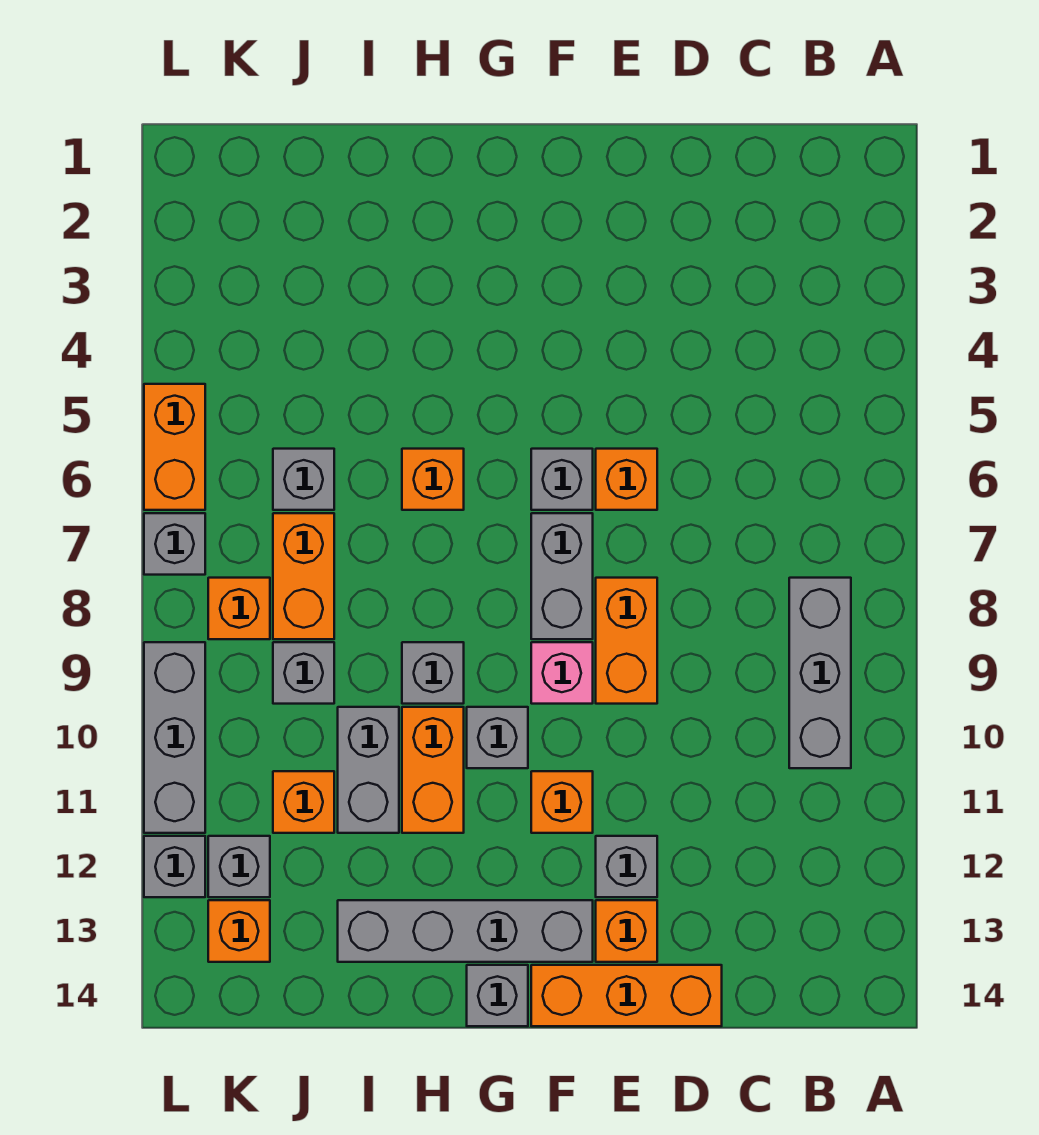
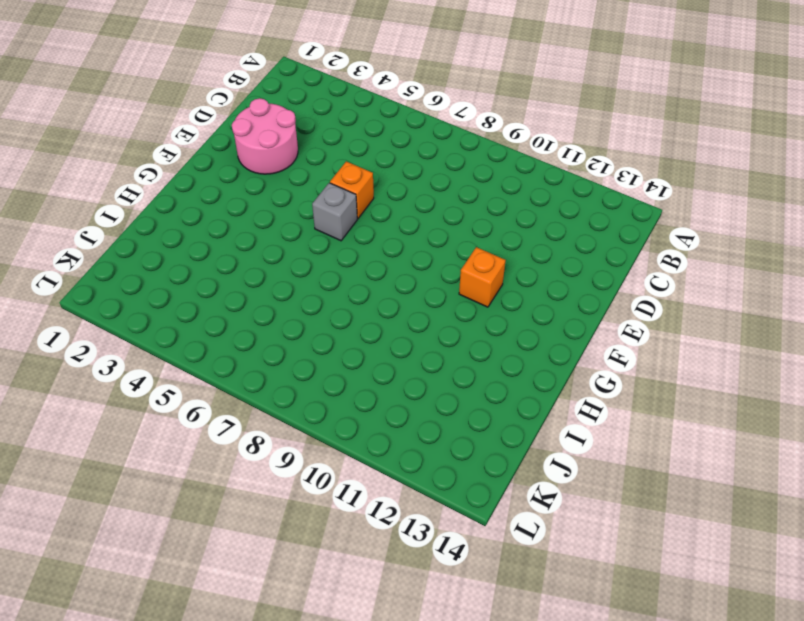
pink 2x2 round brick [232,98,298,174] -> none
none -> grey 1x3 brick [789,578,851,768]
none -> orange 1x3 brick [531,965,722,1026]
none -> orange 1x2 brick [596,578,657,704]

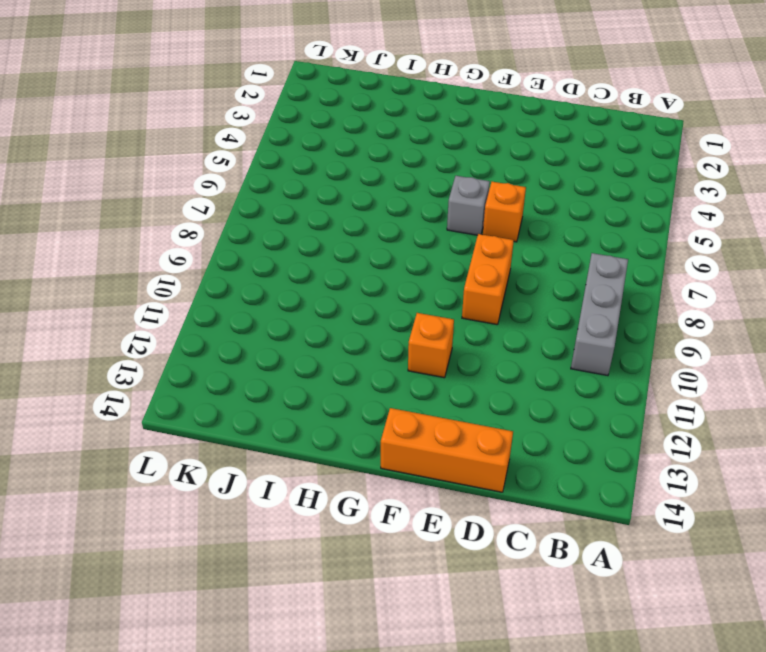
none -> grey 1x1 brick [596,836,657,897]
none -> orange 1x1 brick [596,900,657,962]
none -> grey 1x2 brick [531,513,593,639]

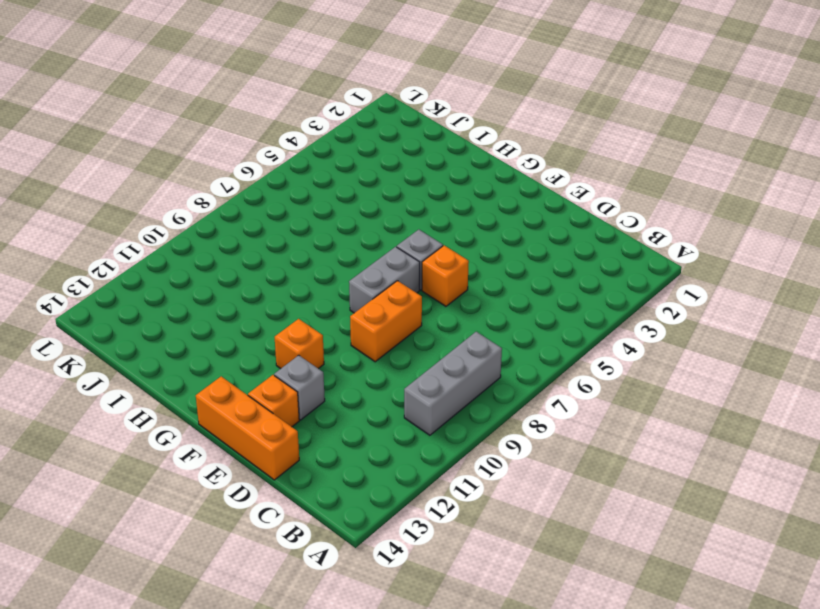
none -> pink 1x1 brick [531,642,593,704]
none -> grey 1x4 brick [338,900,593,962]
none -> grey 1x1 brick [467,707,528,768]

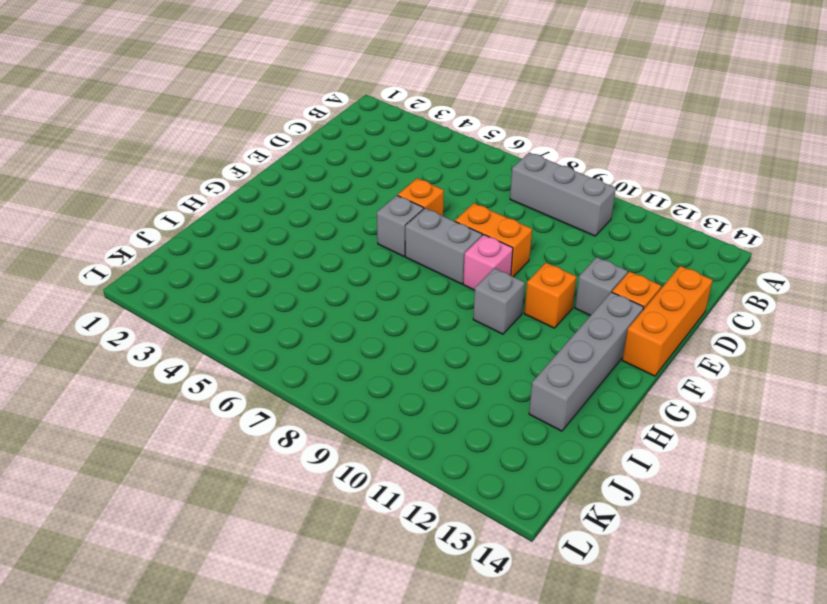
none -> grey 1x1 brick [467,965,528,1026]
none -> orange 1x1 brick [402,449,464,510]
none -> grey 1x1 brick [402,642,464,704]

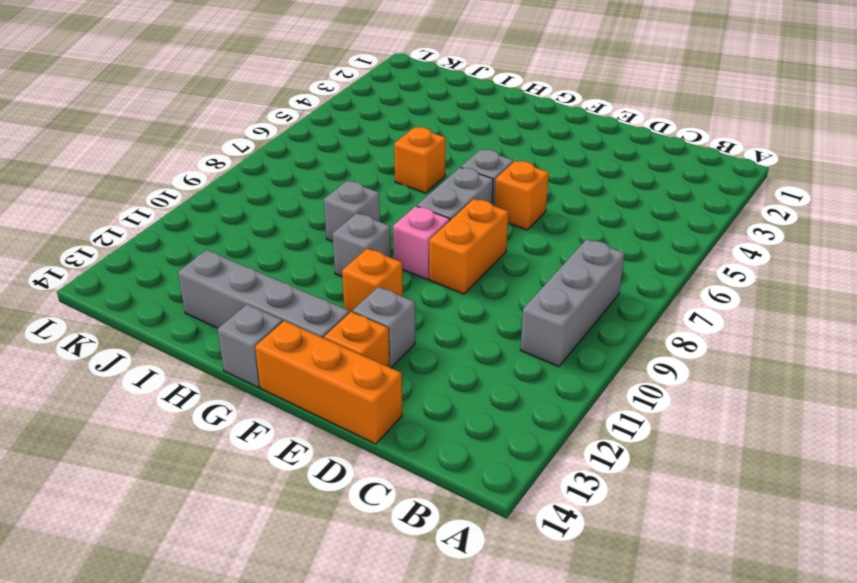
none -> orange 1x2 brick [402,707,464,833]
none -> grey 1x2 brick [338,707,399,833]
none -> grey 1x1 brick [273,449,334,510]

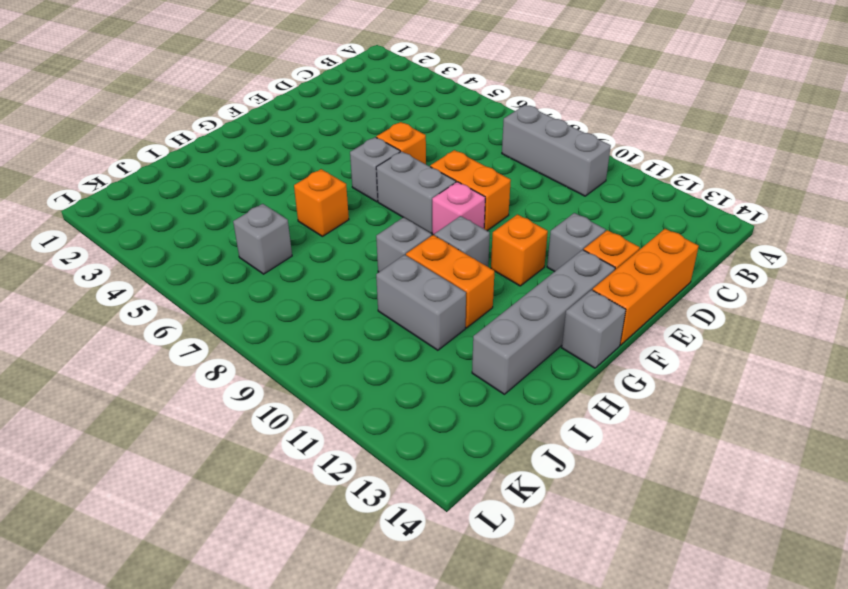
none -> orange 1x2 brick [273,513,334,639]
none -> grey 1x1 brick [273,642,334,704]
none -> orange 1x1 brick [273,771,334,833]

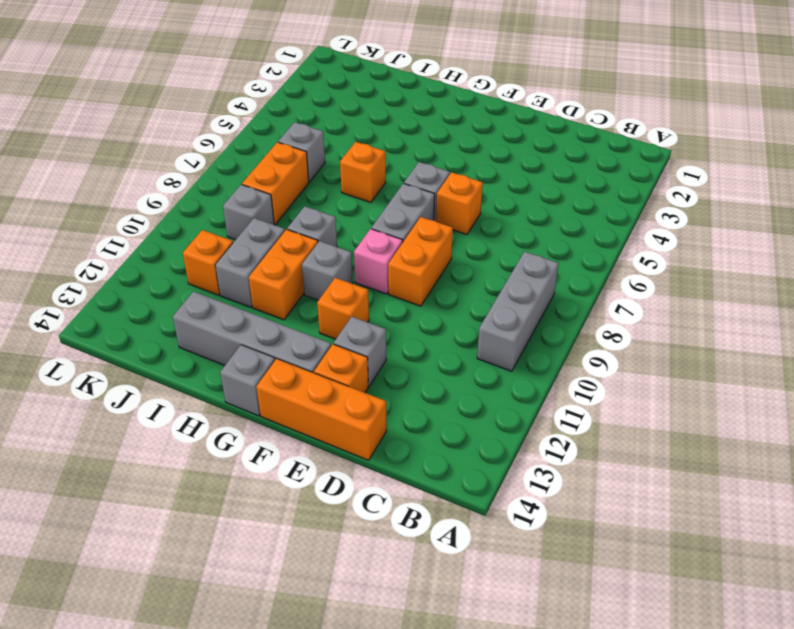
none -> orange 1x1 brick [208,578,270,639]
none -> grey 1x1 brick [208,836,270,897]
none -> orange 1x1 brick [208,900,270,962]

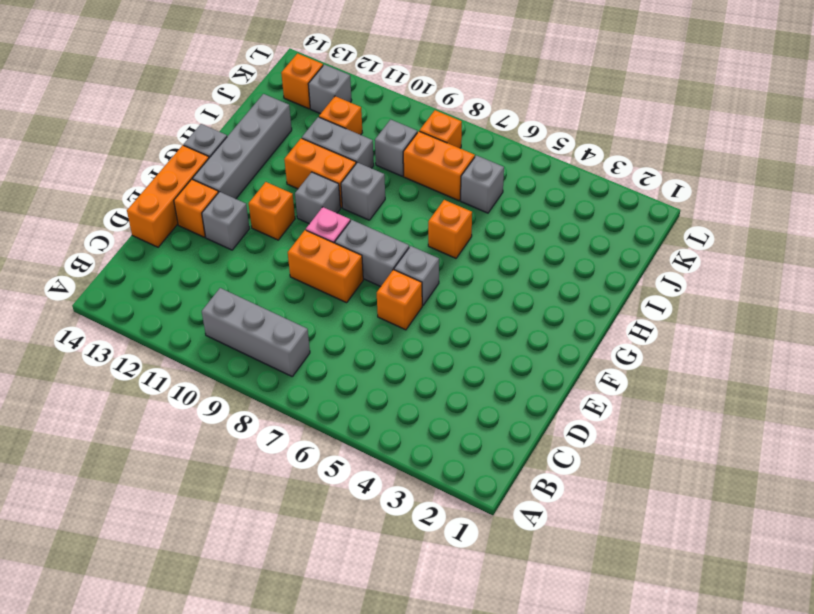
none -> orange 1x2 brick [144,384,205,510]
none -> grey 1x1 brick [144,513,205,575]
none -> grey 1x3 brick [144,642,205,833]

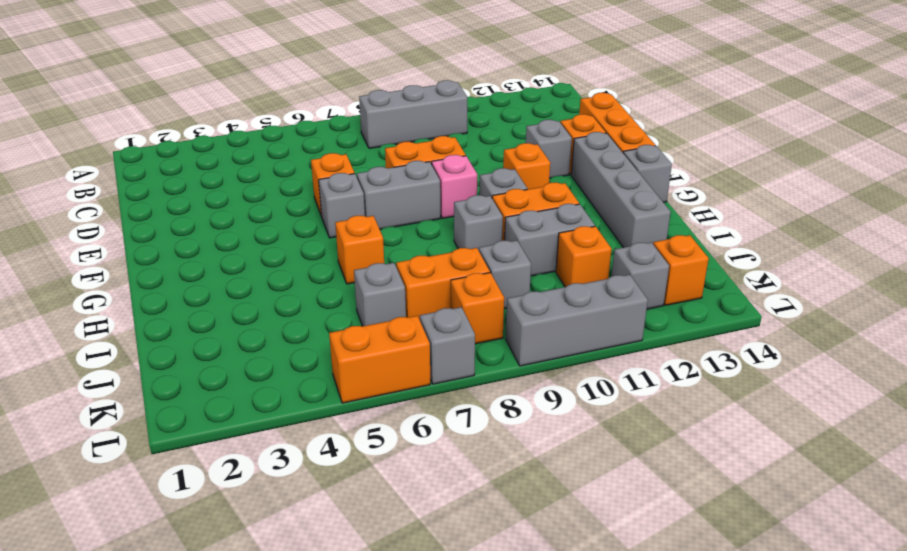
none -> grey 1x1 brick [144,836,205,897]

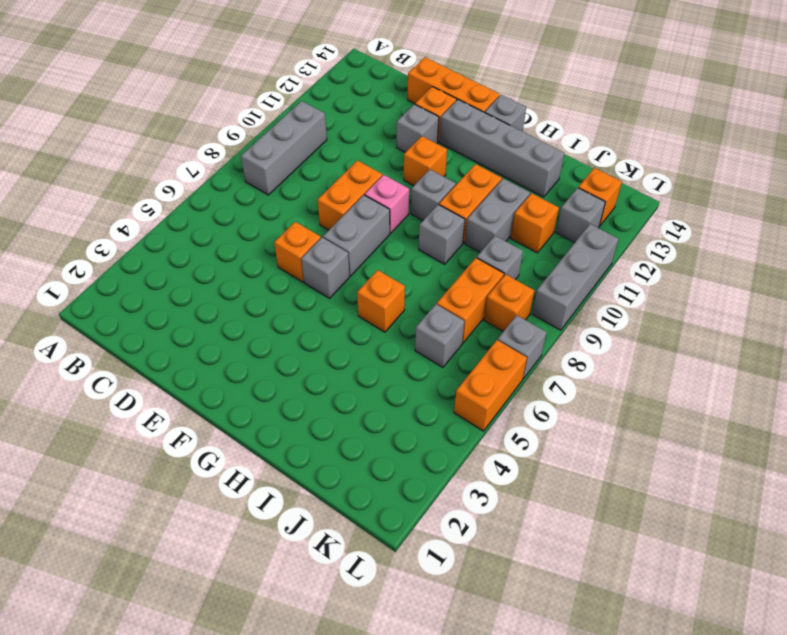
none -> grey 1x1 brick [144,836,205,897]

